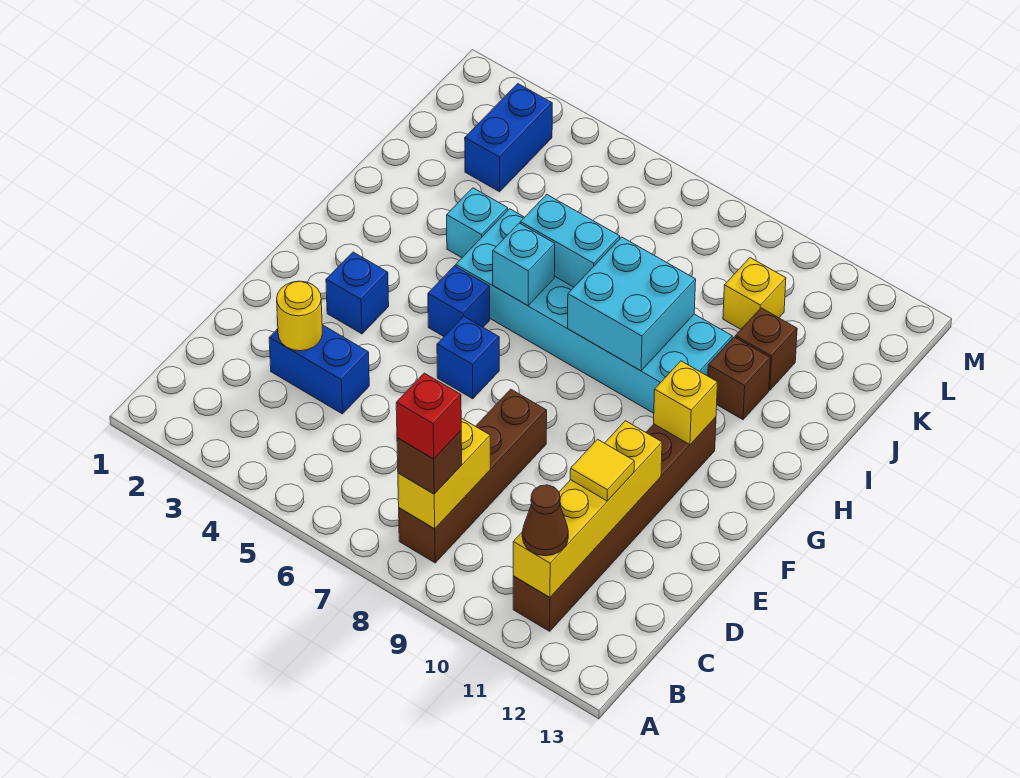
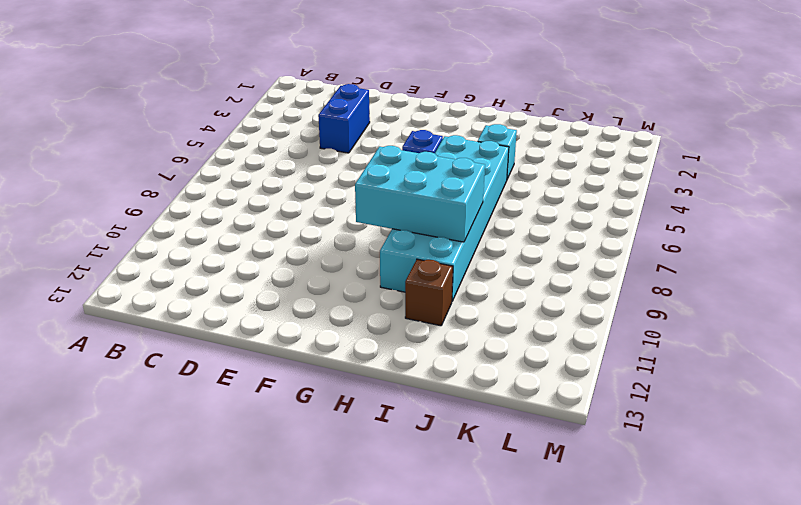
cyan 2x3 brick [355,146,485,242] -> cyan 2x2 brick [568,237,696,371]
none -> brown 1x4 brick [399,389,547,563]
none -> brown 1x6 brick [513,417,716,631]
none -> blue 1x1 brick [326,252,389,334]

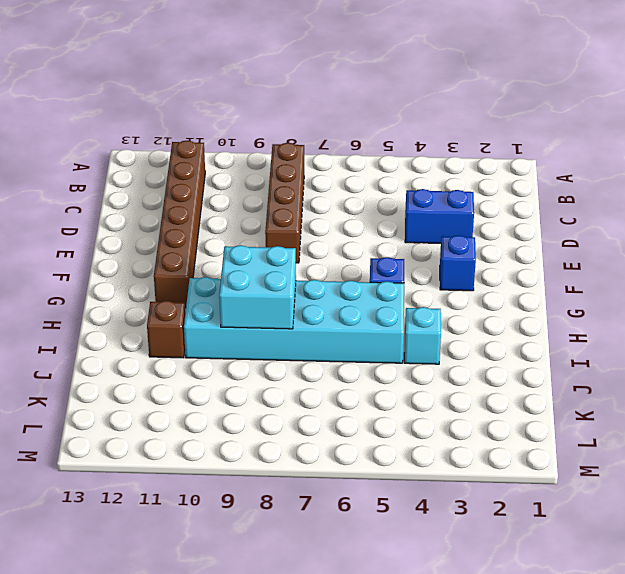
none -> blue 1x1 brick [437,316,499,399]
none -> brown 1x1 brick [735,308,797,390]
none -> blue 1x2 brick [465,84,552,192]

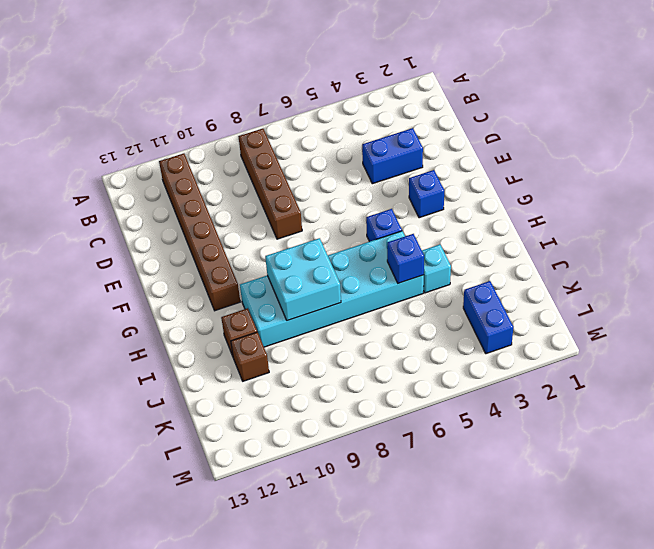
blue 1x1 brick [387,234,424,283] -> blue 1x1 brick moved to [437,316,499,399]
none -> yellow 1x1 brick [723,258,786,329]
none -> yellow 1x2 brick [398,418,490,529]
none -> yellow 1x4 brick [513,421,662,597]

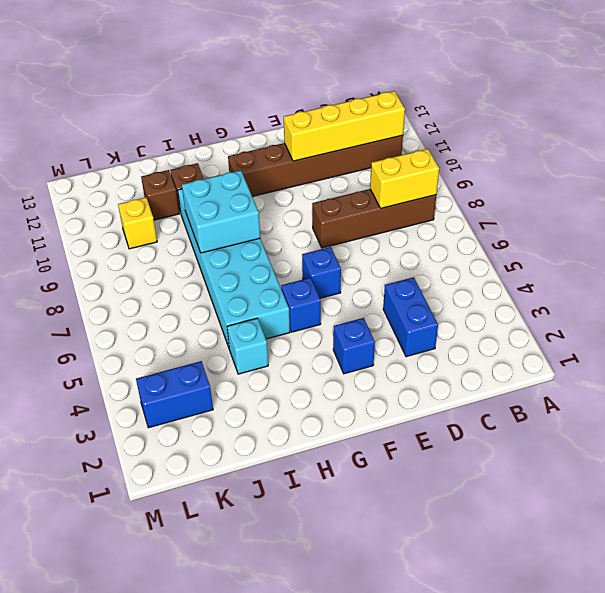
none -> yellow 1x1 round brick [277,281,322,351]
none -> yellow 1x1 brick [654,361,717,445]
none -> cyan 1x1 brick [493,223,555,306]

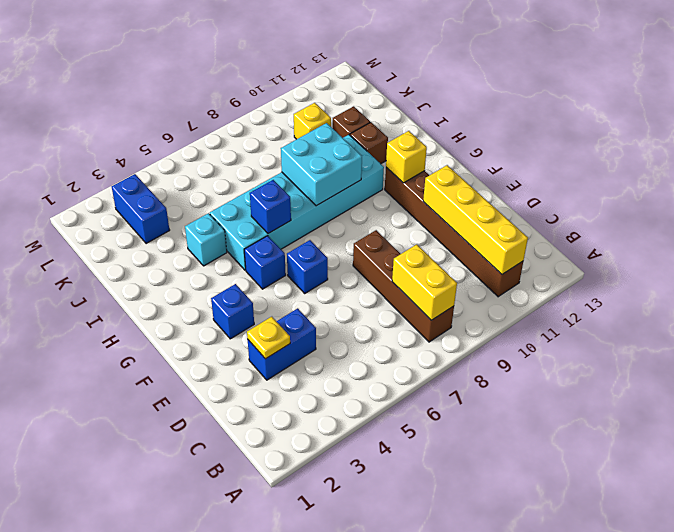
yellow 1x1 plate [247,317,290,359] -> yellow 1x1 round brick [277,281,322,351]
blue 1x1 brick [250,180,291,234] -> cyan 1x1 brick [493,223,555,306]
none -> cyan 1x2 brick [520,195,620,287]
none -> brown 1x1 brick [397,431,462,494]
none -> brown 1x1 cone [522,485,568,556]

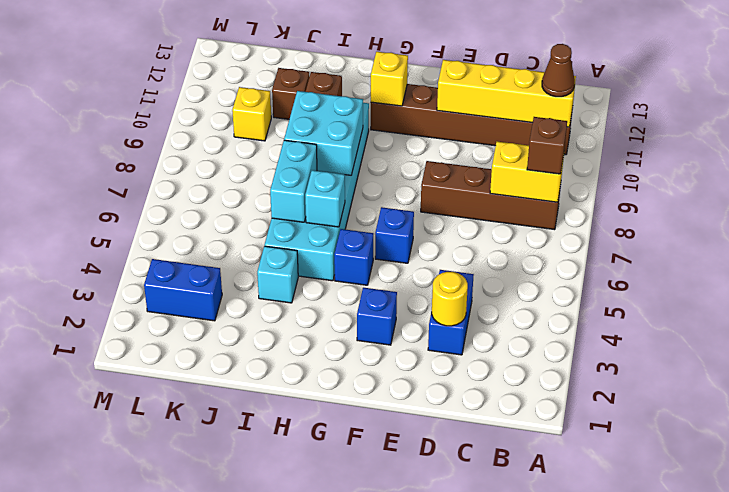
none -> yellow 1x1 tile [570,439,634,501]
none -> red 1x1 brick [396,373,461,459]

